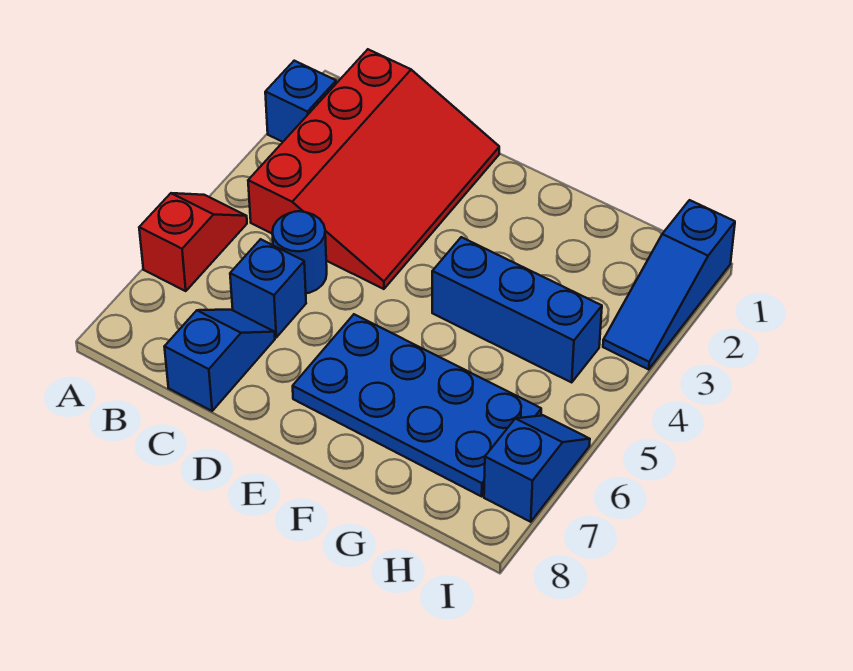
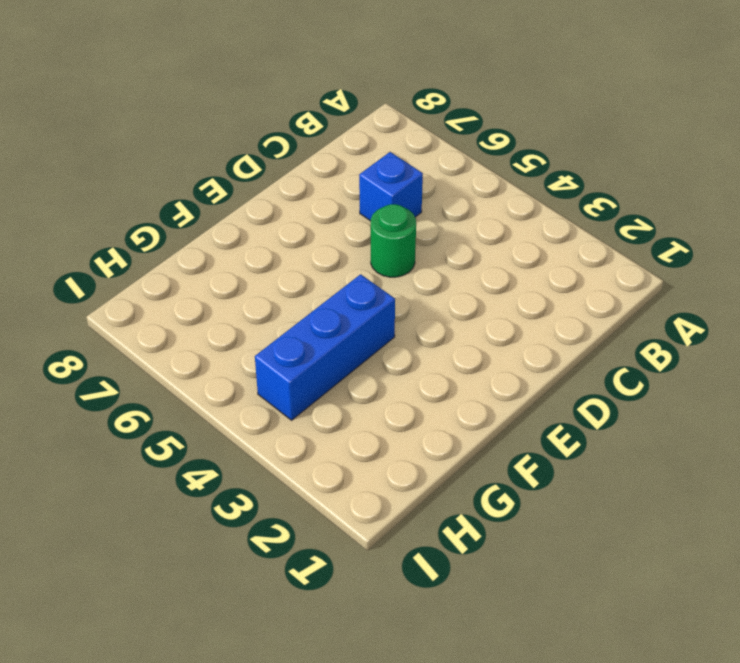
green 1x1 round brick [371,204,416,277] -> none
none -> blue 1x1 brick [265,61,336,142]
none -> red 1x2 slope [139,193,247,291]

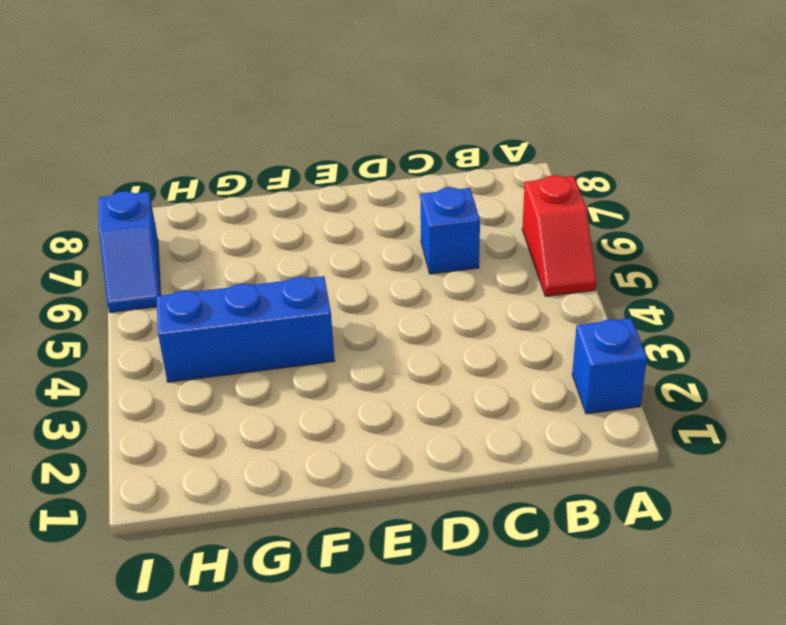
none -> red 3x4 slope [248,49,499,289]
none -> blue 1x1 round brick [272,211,327,293]

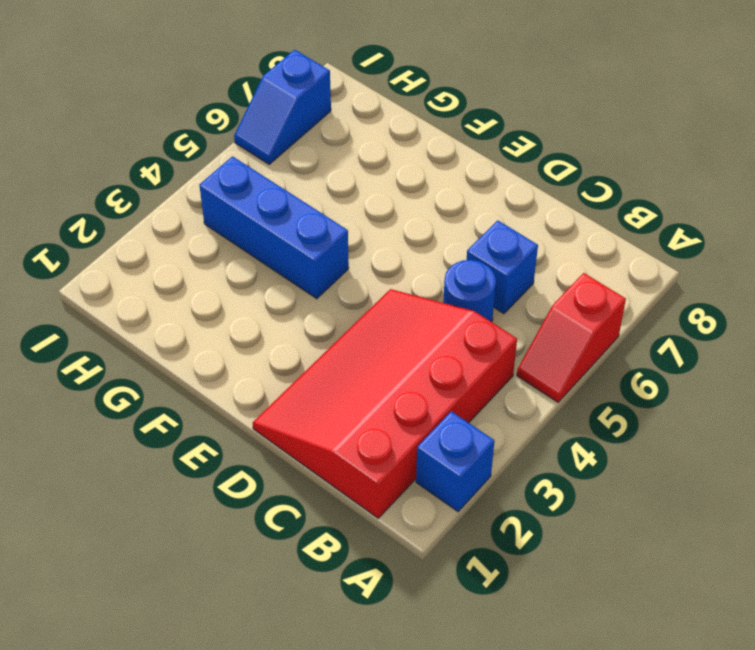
none -> blue 1x2 slope [164,310,275,411]
none -> blue 2x4 plate [293,314,541,496]

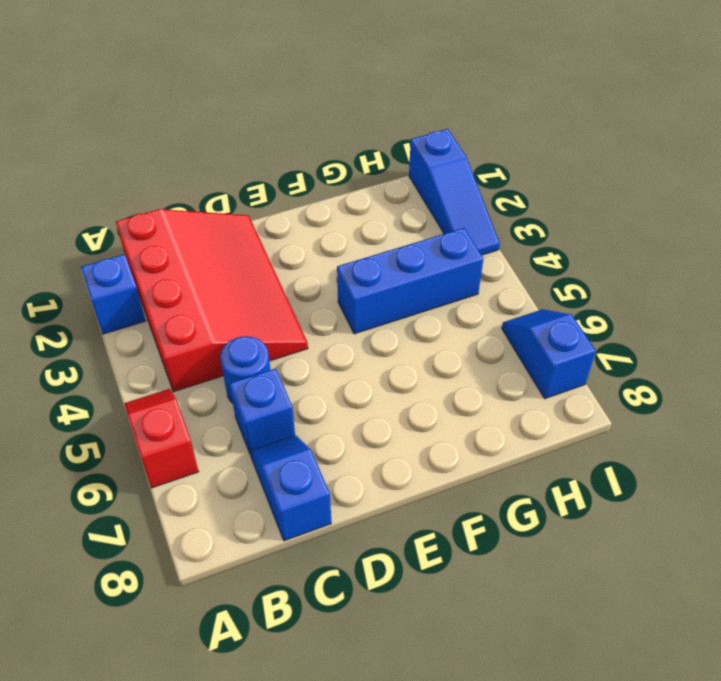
none -> blue 2x4 plate [293,314,541,496]

